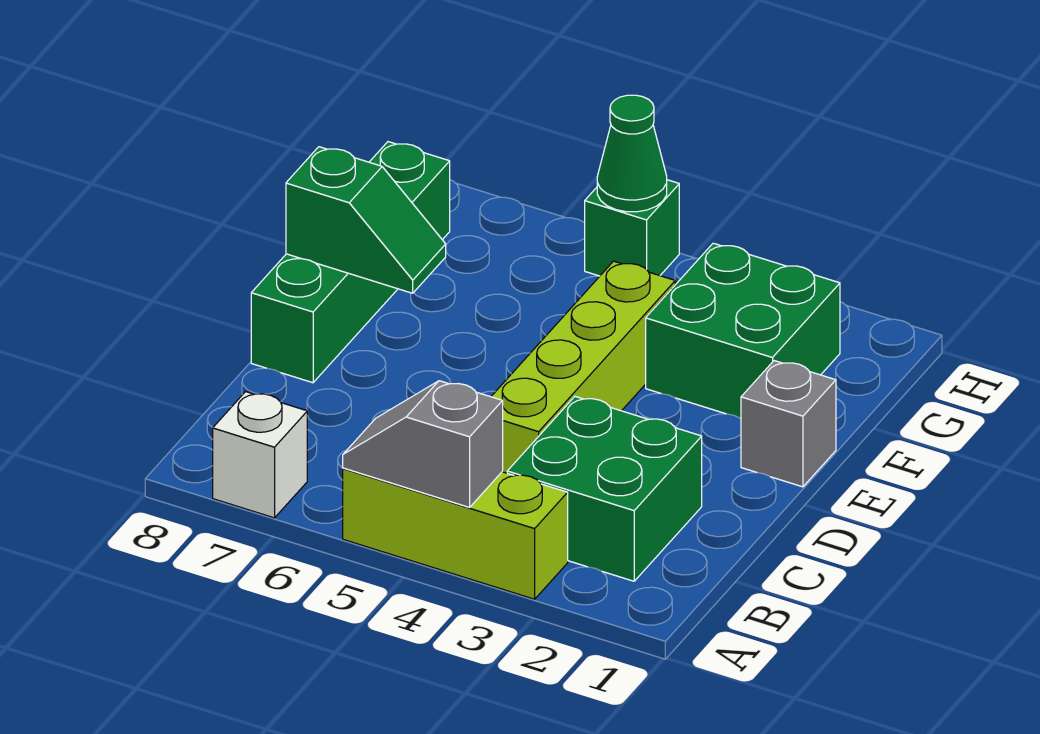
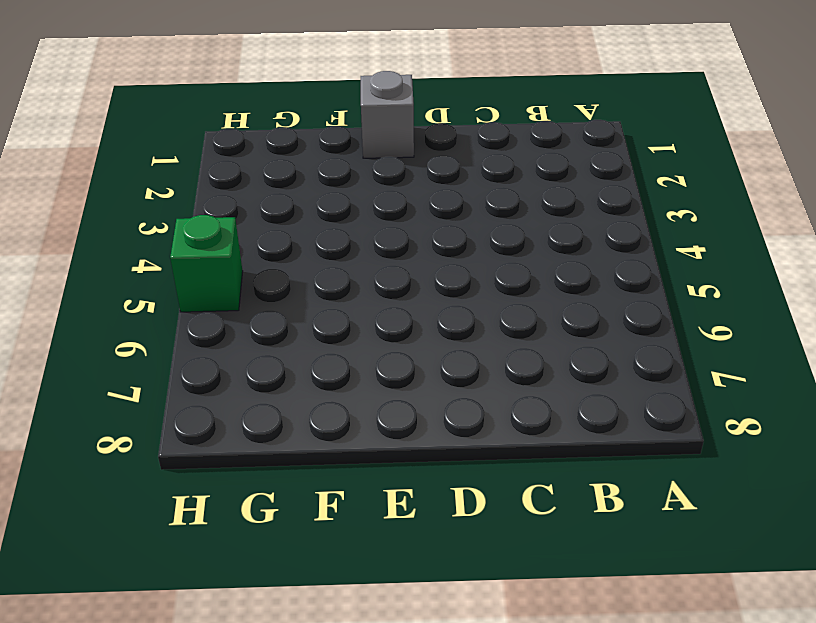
none -> lime 1x3 brick [343,468,568,599]
none -> white 1x1 brick [213,392,307,518]

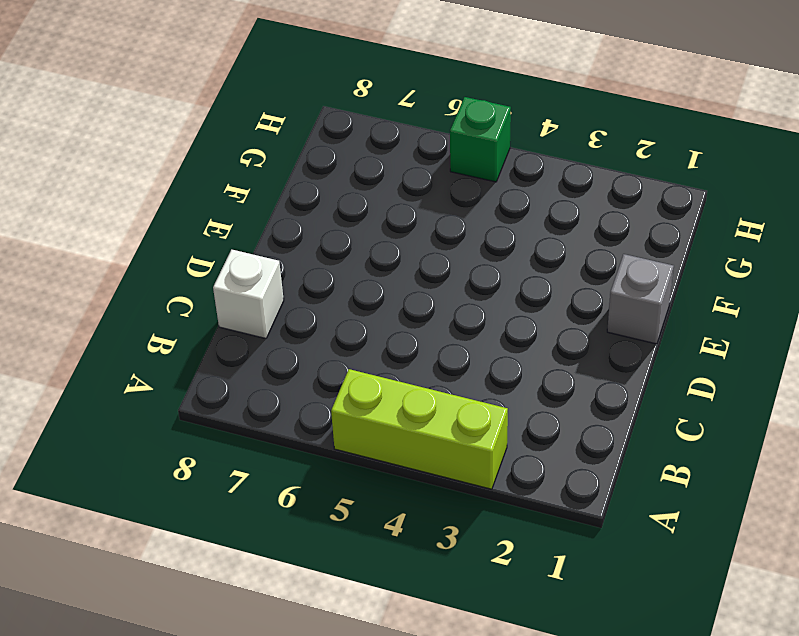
white 1x1 brick [213,250,284,339] -> white 1x1 brick moved to [213,392,307,518]
none -> green 2x2 brick [507,397,702,581]
none -> lime 1x4 brick [491,261,675,473]

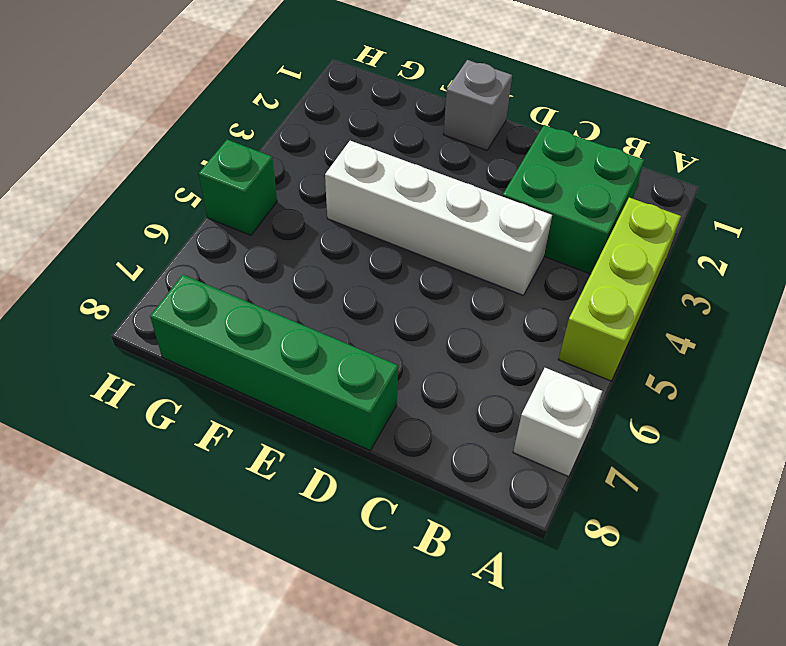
white 1x4 brick [325,141,552,295] -> lime 1x4 brick [491,261,675,473]
none -> green 2x2 brick [646,243,840,418]
none -> grey 1x2 slope [343,381,503,507]

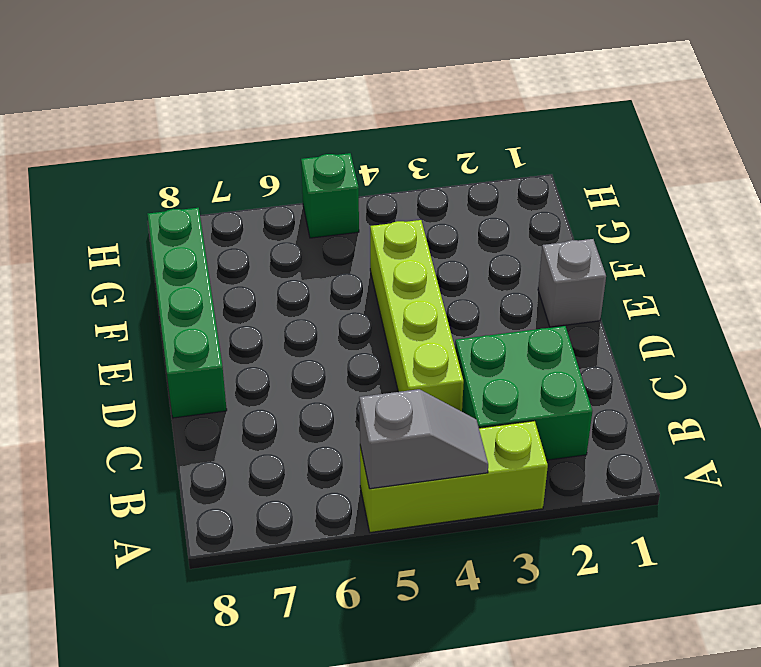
grey 1x2 slope [359,389,488,489] -> grey 1x2 slope turned to [343,381,503,507]
none -> white 1x1 brick [213,392,307,518]
none -> green 2x2 brick [646,243,840,418]

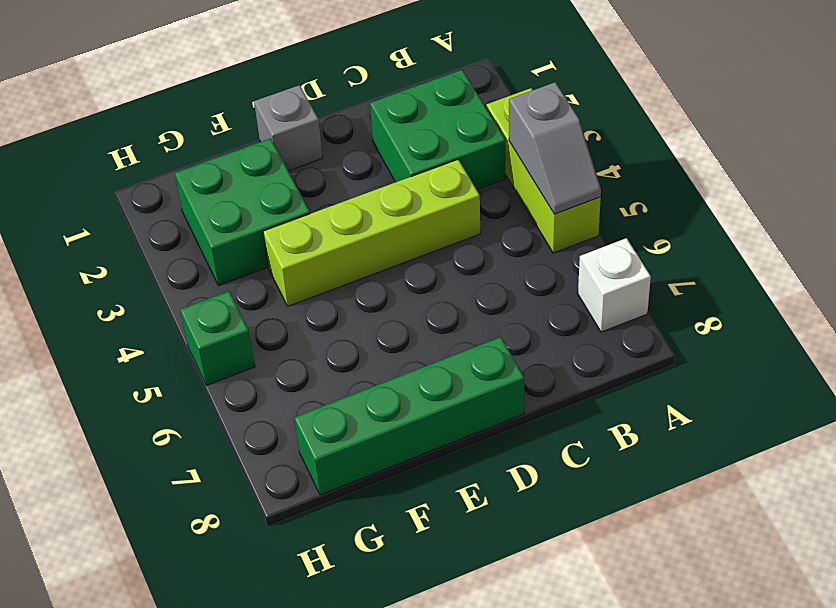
none -> green 1x2 slope [286,147,446,293]
none -> green 1x1 cone [597,95,667,212]

